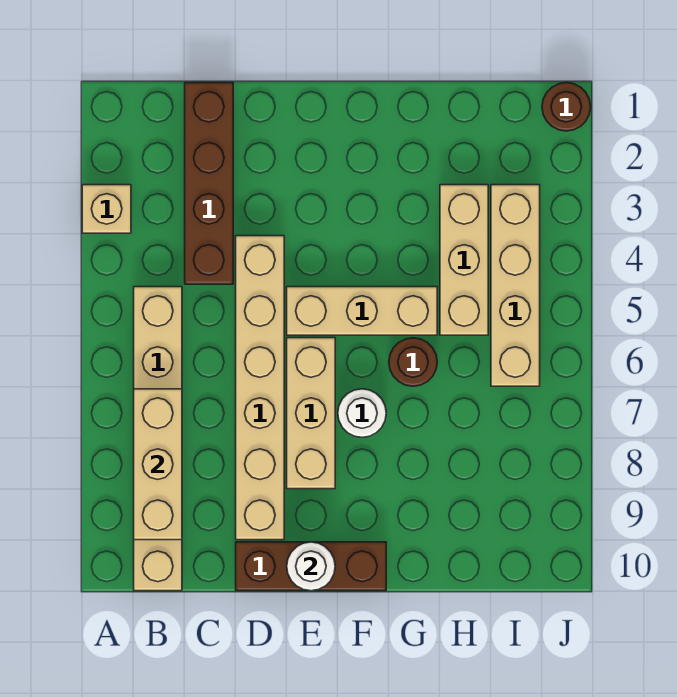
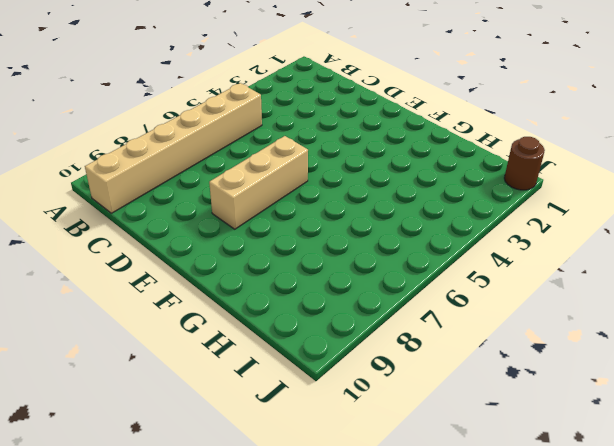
none -> tan 1x1 brick [82,185,131,233]
none -> brown 1x4 brick [185,83,233,284]
none -> tan 1x6 brick [236,236,284,540]

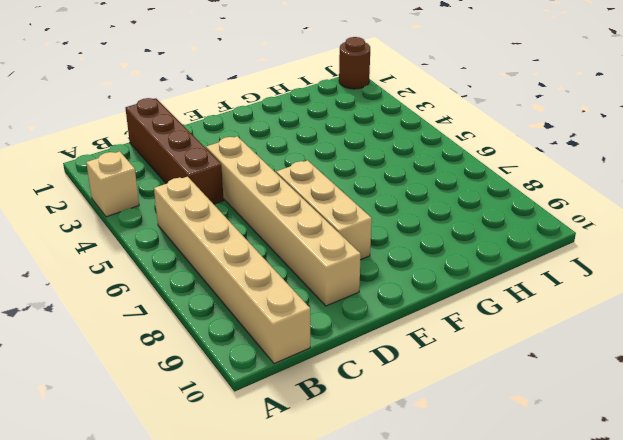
none -> brown 1x3 brick [236,542,386,591]
none -> tan 1x3 brick [287,287,437,335]
none -> white 1x1 round brick [338,389,386,437]

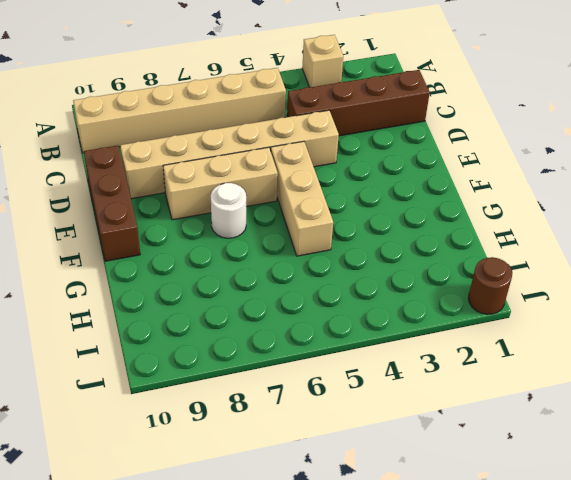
none -> brown 1x1 round brick [389,338,437,386]
none -> tan 1x3 brick [440,185,488,335]
none -> tan 1x4 brick [491,185,540,386]

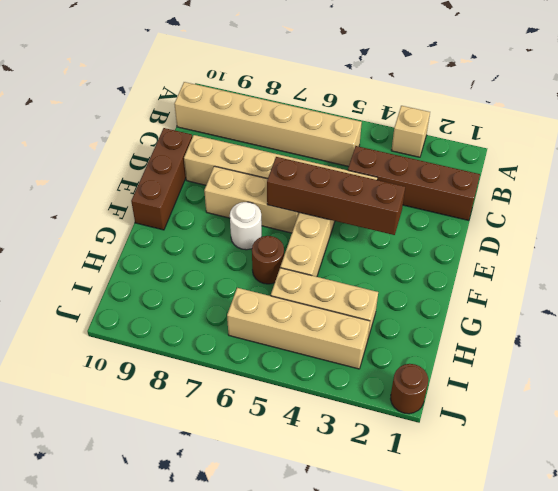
brown 1x4 brick [267,157,405,235] -> none
none -> tan 1x3 brick [134,389,182,540]
none -> white 1x1 round brick [287,542,335,591]

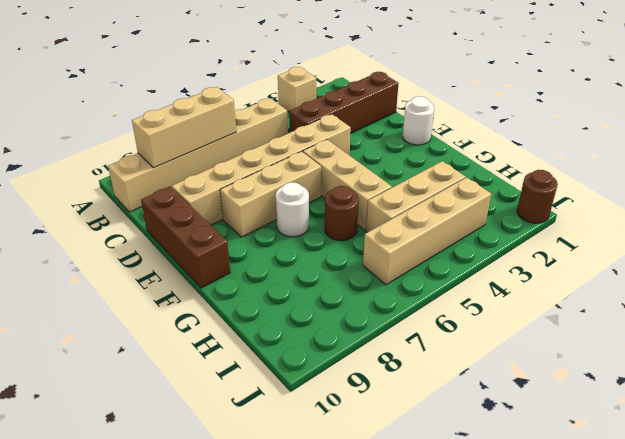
white 1x1 round brick [403,97,434,145] -> white 1x1 round brick moved to [287,542,335,591]

